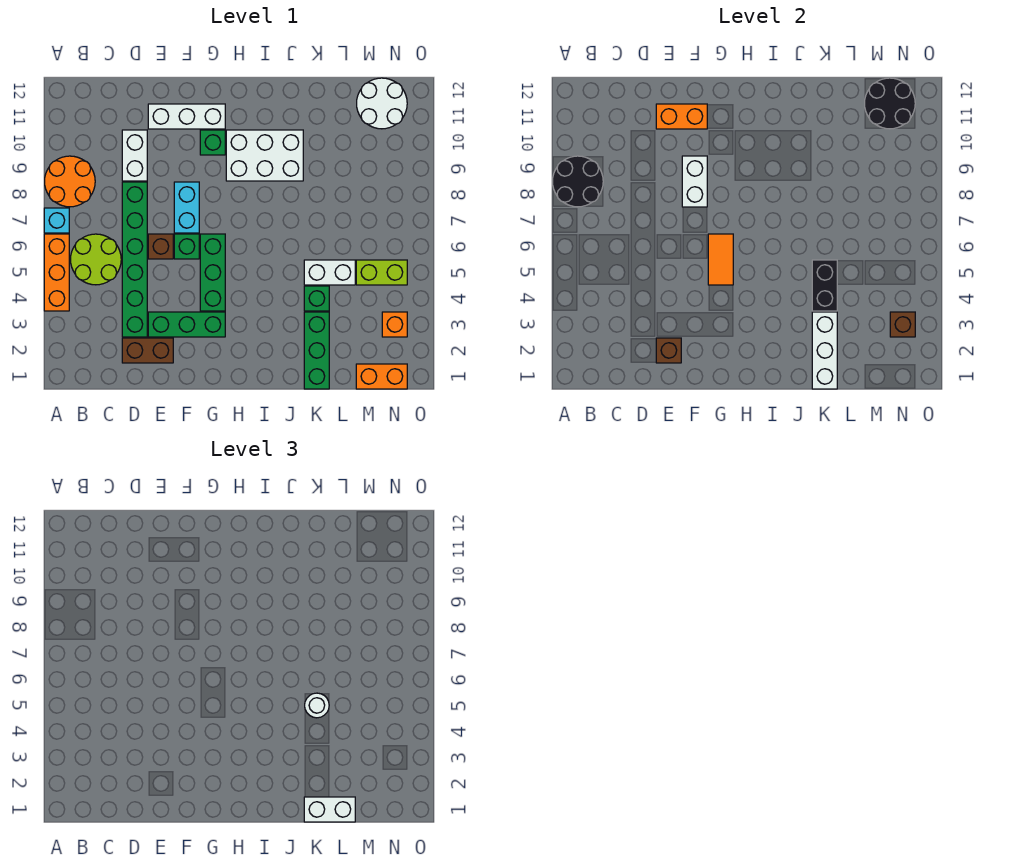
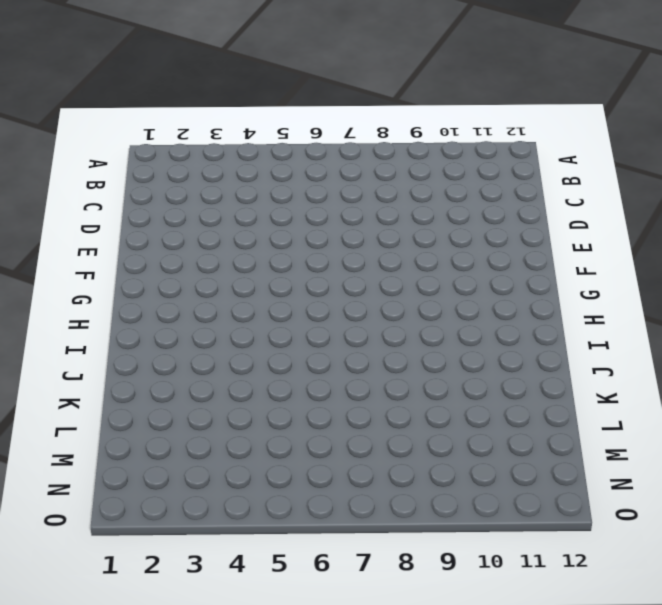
none -> orange 1x3 brick [44,234,69,311]
none -> cyan 1x1 brick [44,208,69,233]
none -> orange 2x2 round brick [45,156,95,207]
none -> lime 2x2 round brick [71,234,121,285]

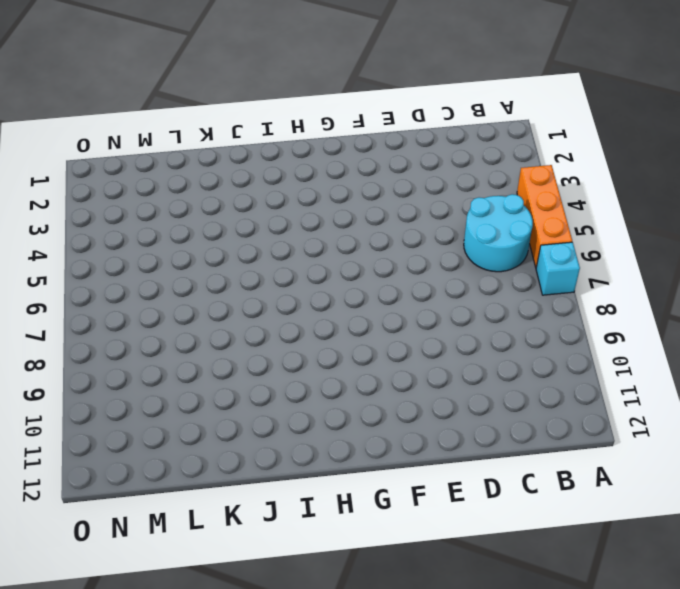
cyan 2x2 round brick [464,194,533,272] -> lime 2x2 round brick [71,234,121,285]
none -> orange 2x2 round brick [45,156,95,207]
none -> brown 1x2 brick [122,338,173,363]
none -> green 1x6 brick [122,182,147,337]
none -> white 1x2 brick [122,130,147,181]

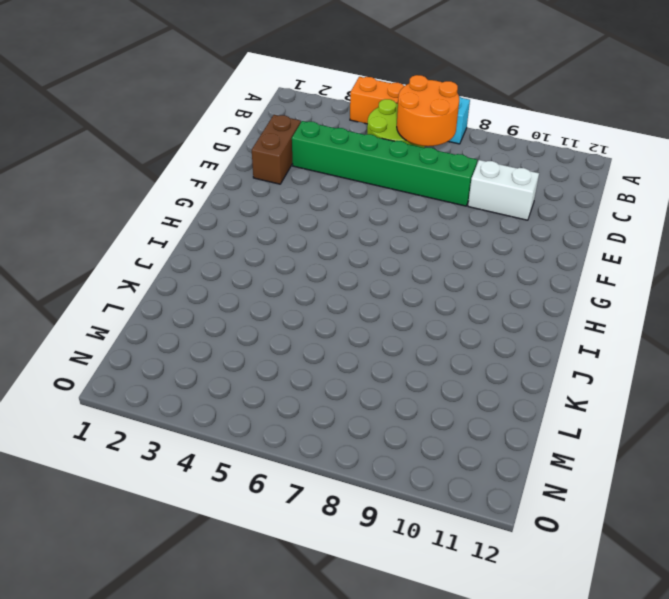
orange 2x2 round brick [397,75,459,146] -> orange 2x2 round brick moved to [45,156,95,207]
none -> green 1x3 brick [148,312,225,337]
none -> brown 1x1 brick [148,234,173,259]
none -> white 1x3 brick [148,104,225,129]
none -> green 1x1 brick [174,234,199,259]

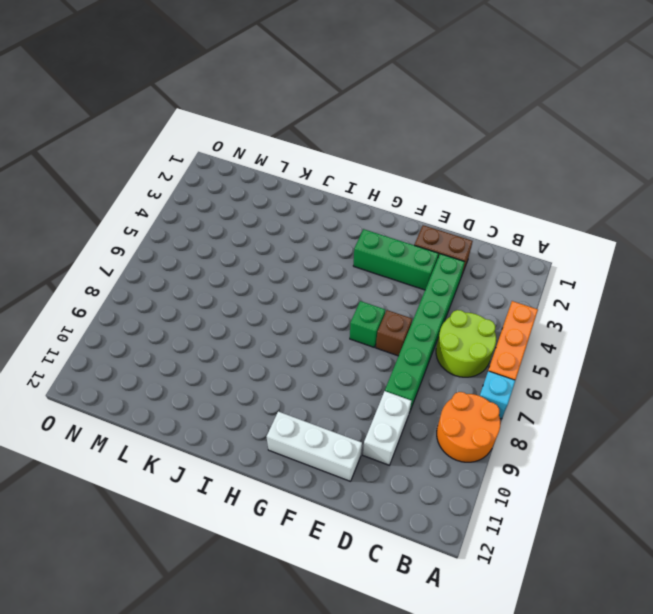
none -> cyan 1x2 brick [174,182,199,233]
none -> green 1x3 brick [200,234,225,311]
none -> green 1x1 brick [200,130,225,155]
none -> white 2x3 brick [226,130,303,181]

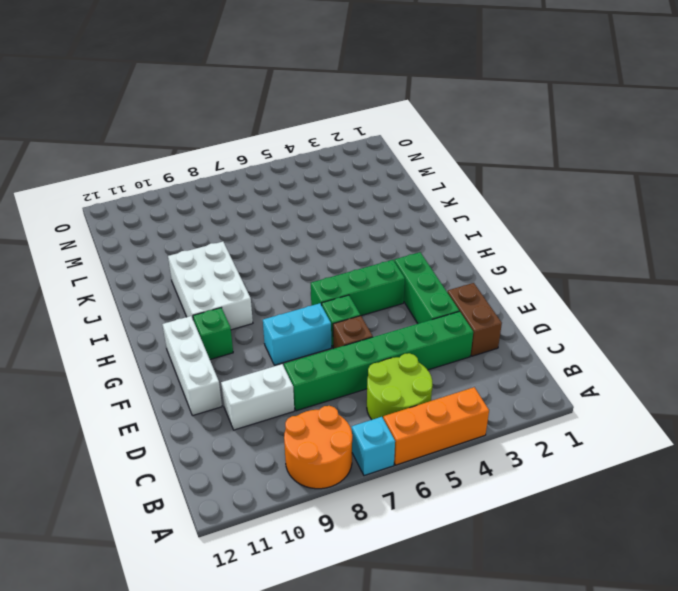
none -> green 1x3 brick [304,312,329,389]
none -> green 1x1 brick [304,286,329,311]
none -> white 1x2 brick [304,260,355,285]
none -> orange 1x2 brick [356,364,407,389]

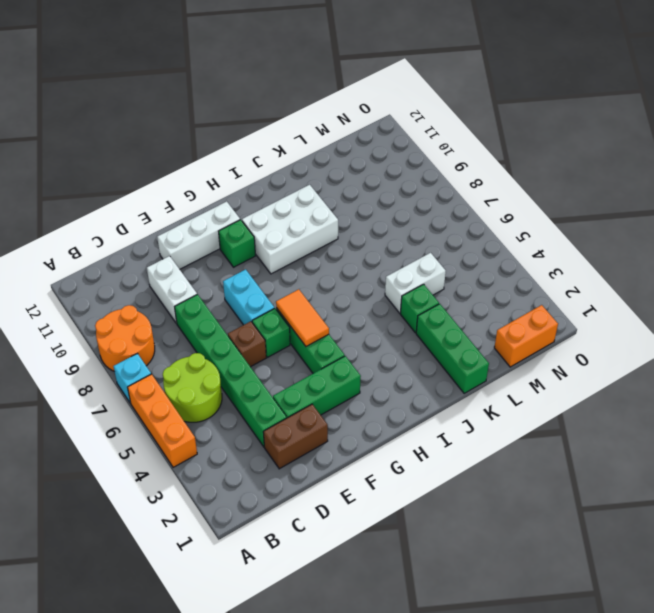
none -> lime 1x2 brick [356,260,407,285]
none -> white 2x2 round brick [357,78,407,129]
none -> orange 1x1 brick [382,312,407,337]
none -> black 2x2 round brick [553,156,603,207]

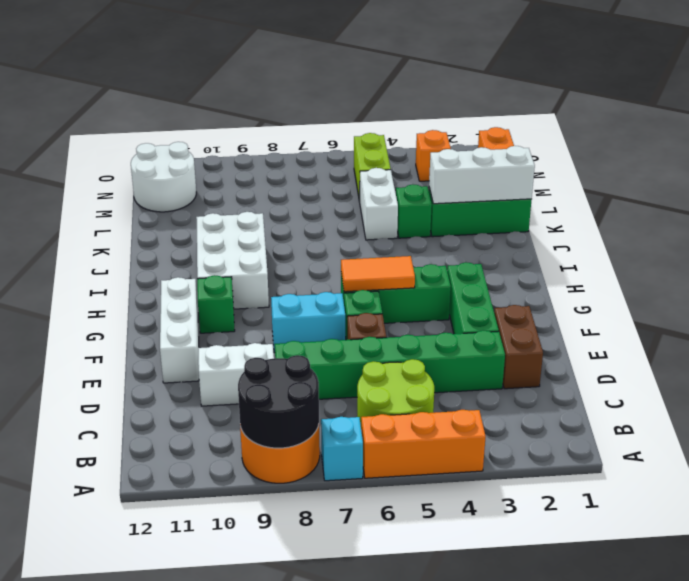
none -> brown 1x1 brick [656,338,681,363]
none -> orange 1x2 brick [656,104,707,129]
none -> white 1x2 brick [682,156,707,207]
none -> black 1x2 brick [812,260,837,311]

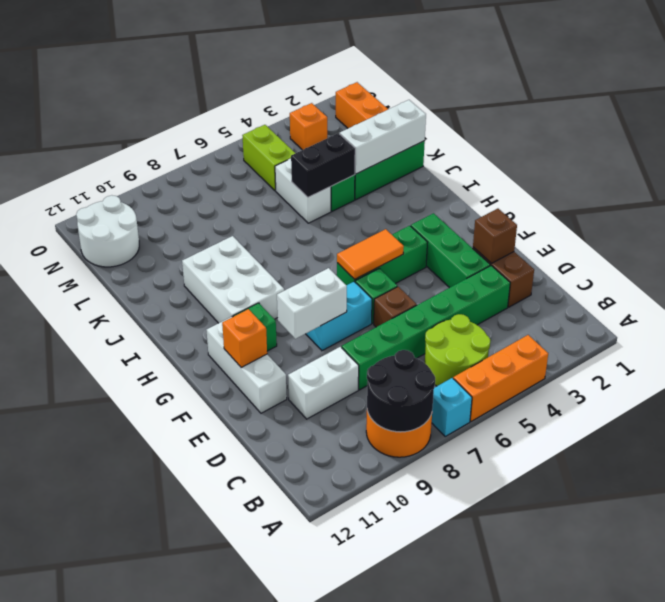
orange 1x1 brick [222,309,267,368] -> orange 1x2 brick [656,104,707,129]
none -> black 2x2 round brick [865,78,915,129]
none -> brown 1x1 brick [890,312,915,337]
none -> white 1x2 brick [304,797,355,822]
none -> white 1x1 round brick [305,693,329,718]

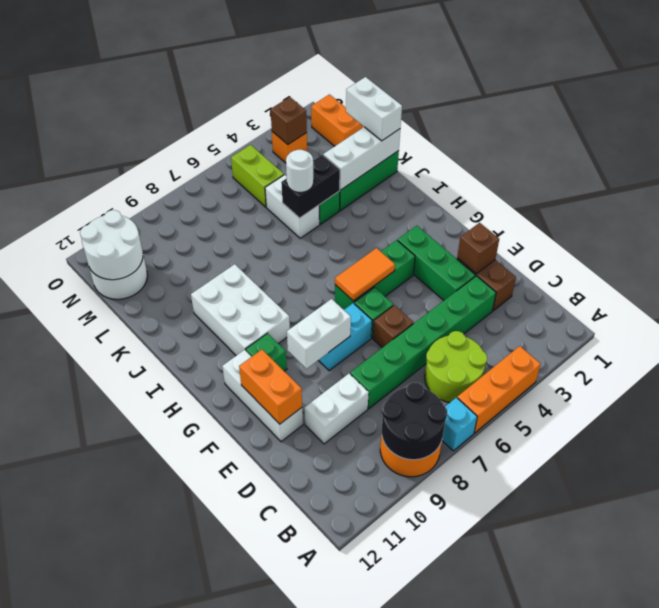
white 2x2 round brick [80,210,143,280] -> black 2x2 round brick [865,78,915,129]

